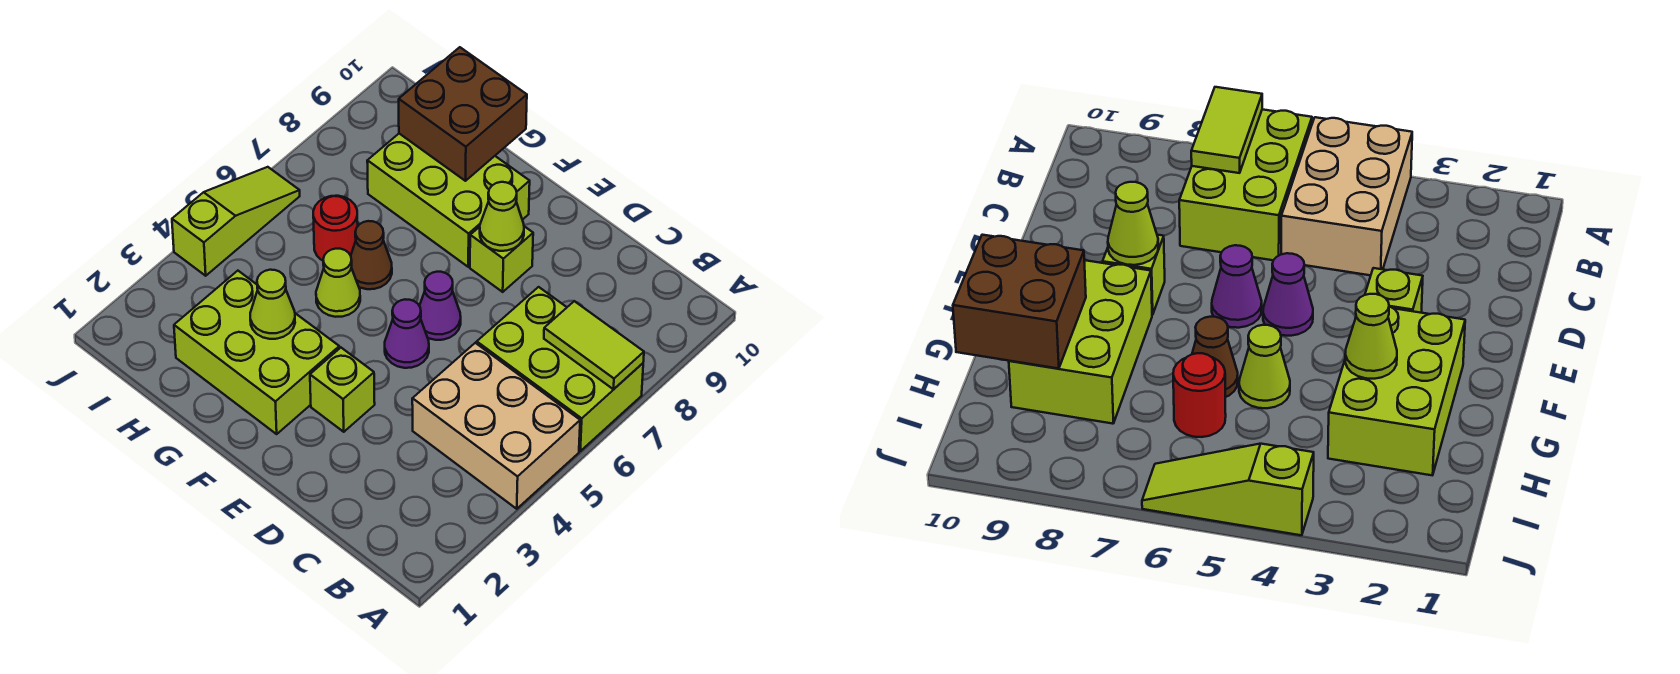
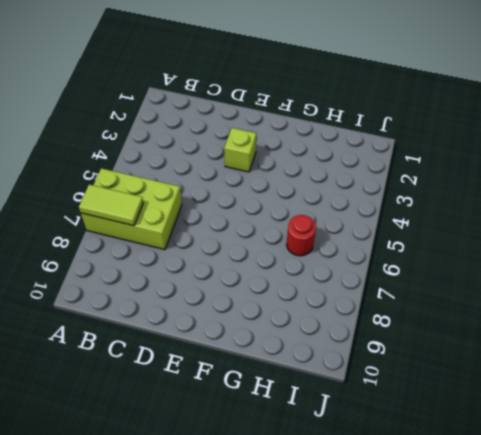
none -> tan 2x3 brick [412,343,580,509]
none -> purple 1x1 cone [385,299,429,368]
none -> purple 1x1 cone [420,272,461,340]

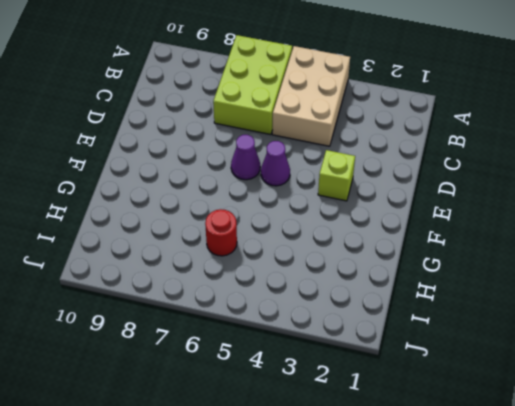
none -> lime 1x1 brick [470,226,533,292]
none -> lime 2x3 brick [174,271,339,434]
none -> lime 2x3 brick [367,134,530,267]

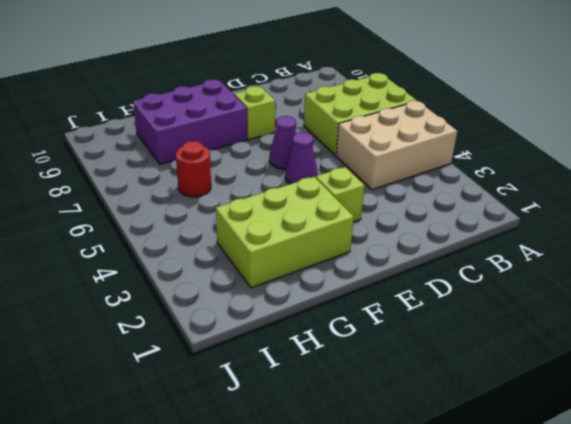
purple 2x3 brick [133,79,247,164] -> lime 2x3 brick [367,134,530,267]
none -> lime 1x1 cone [316,249,360,317]
none -> brown 1x1 cone [351,221,392,289]
none -> lime 1x3 slope [172,167,300,276]

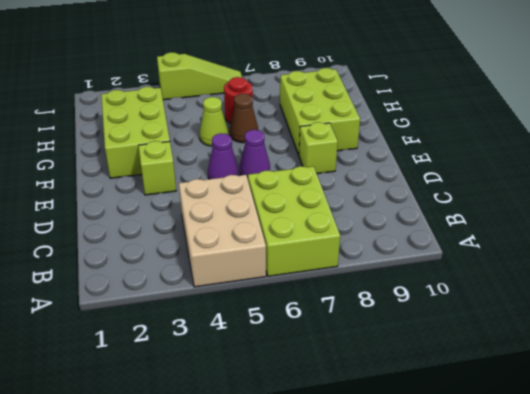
none -> lime 1x2 tile [544,301,644,389]
none -> lime 1x1 cone [480,182,524,251]
none -> lime 1x1 cone [250,270,295,339]

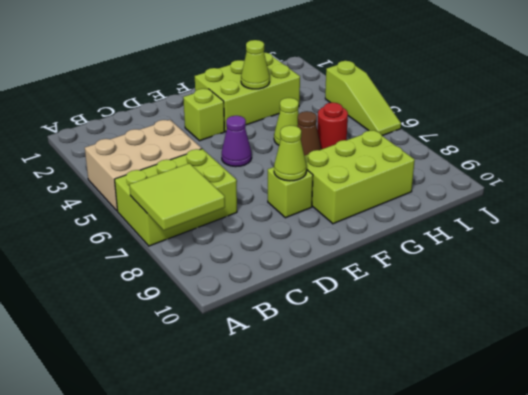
lime 2x2 tile [129,163,225,230] -> lime 1x2 tile [544,301,644,389]
none -> purple 1x1 cone [420,272,461,340]
none -> brown 2x2 brick [399,47,527,181]

